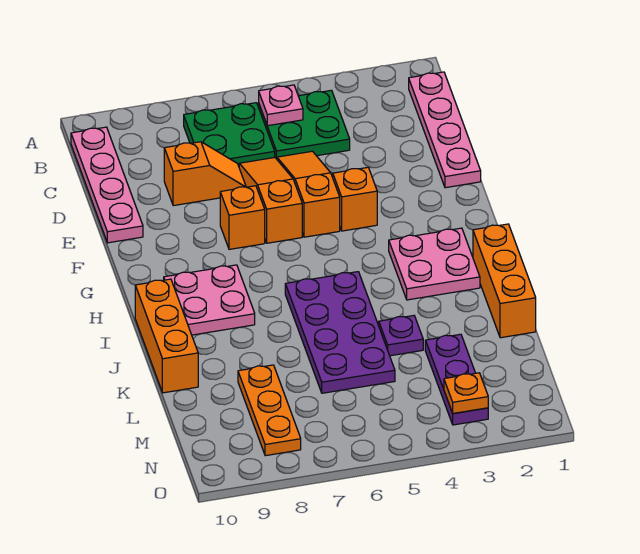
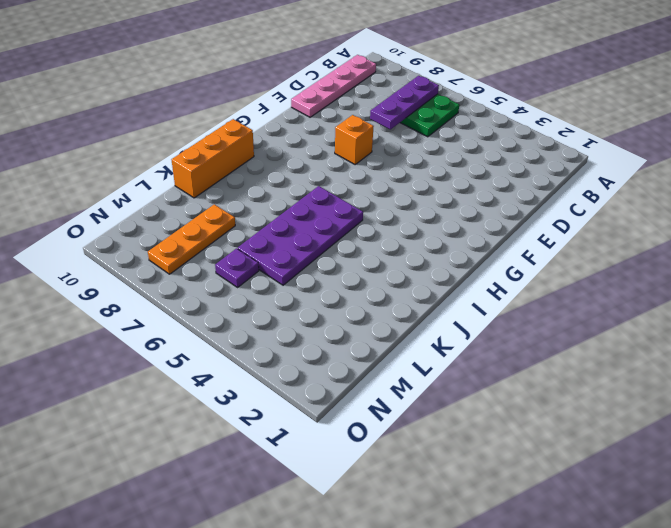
purple 1x3 plate [370,76,439,129] -> purple 1x3 plate moved to [425,334,488,425]
purple 1x1 plate [215,249,259,287] -> purple 1x1 plate moved to [379,316,423,356]
none -> pink 1x4 plate [409,72,481,188]
none -> green 2x2 plate [259,90,350,159]
none -> orange 1x3 slope [277,151,340,237]

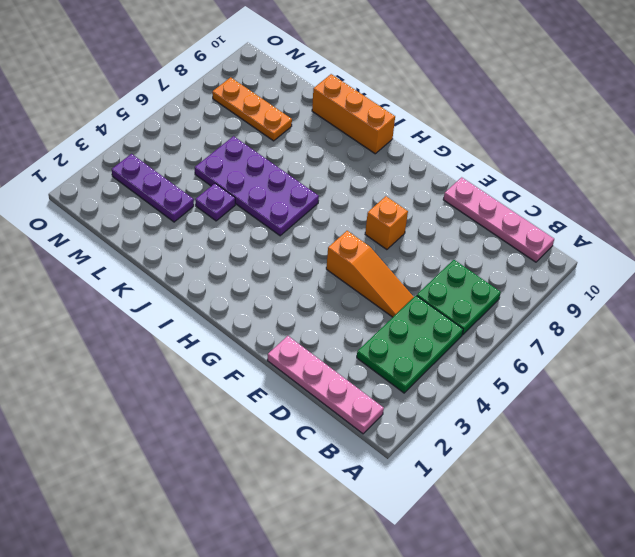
green 2x3 plate [357,296,463,393] -> green 2x2 plate [259,90,350,159]
none -> orange 1x3 slope [239,158,302,243]
none -> orange 1x2 slope [164,142,246,206]
none -> orange 1x1 brick [333,167,377,231]

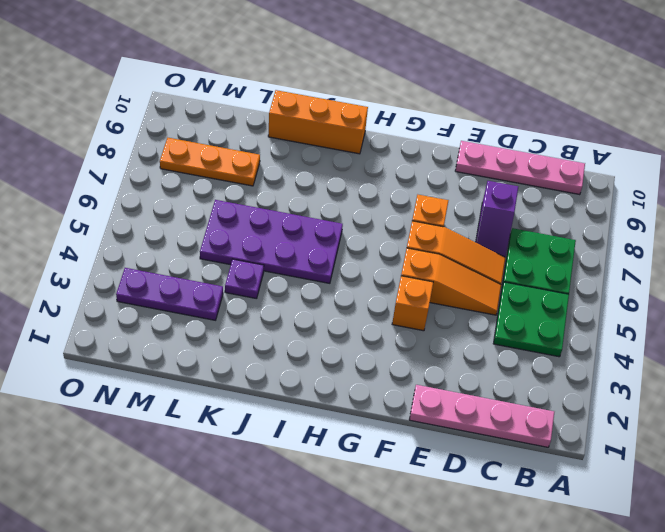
purple 1x2 slope [476,181,518,257] -> orange 1x2 slope [164,142,246,206]
none -> pink 2x2 plate [389,228,480,300]
none -> pink 2x2 plate [164,265,255,335]
none -> orange 1x3 brick [473,224,536,338]

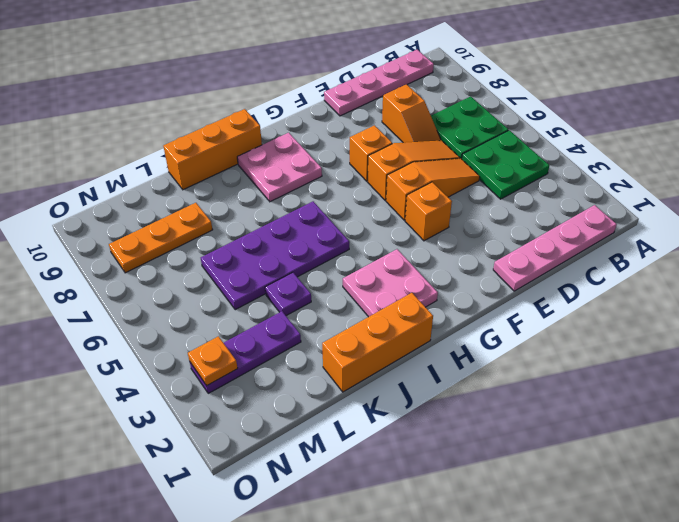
none -> pink 1x1 plate [259,85,303,126]

